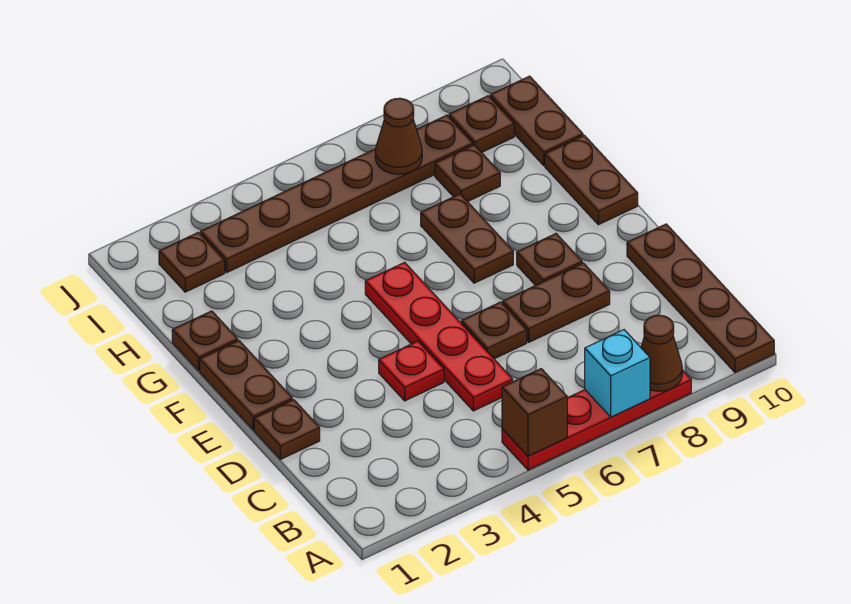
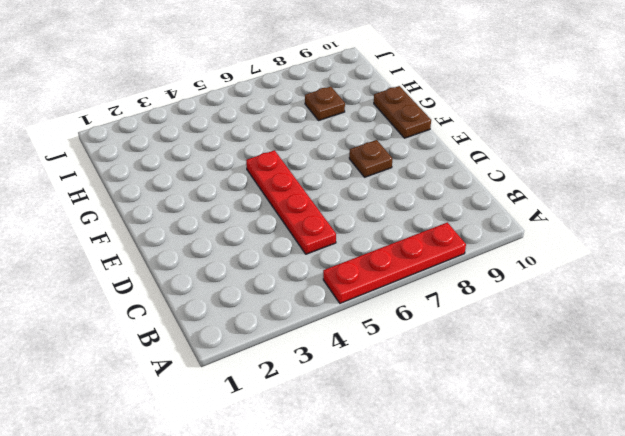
none -> brown 1x4 plate [627,224,774,372]
none -> brown 1x1 plate [254,400,320,459]
none -> red 1x1 plate [379,341,444,401]

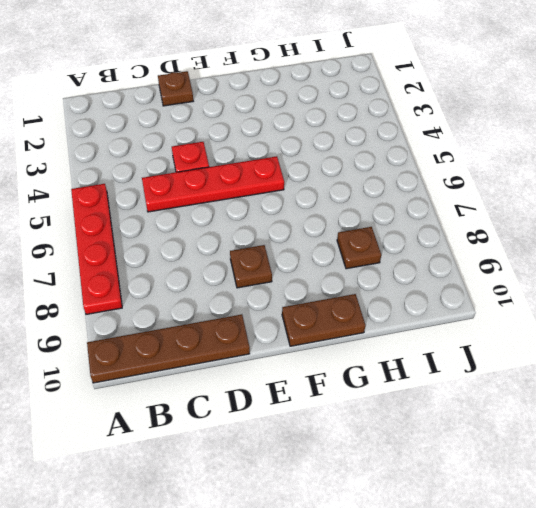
none -> brown 1x1 plate [461,302,527,359]
none -> brown 1x2 plate [503,263,610,342]
none -> brown 1x2 plate [200,341,292,430]

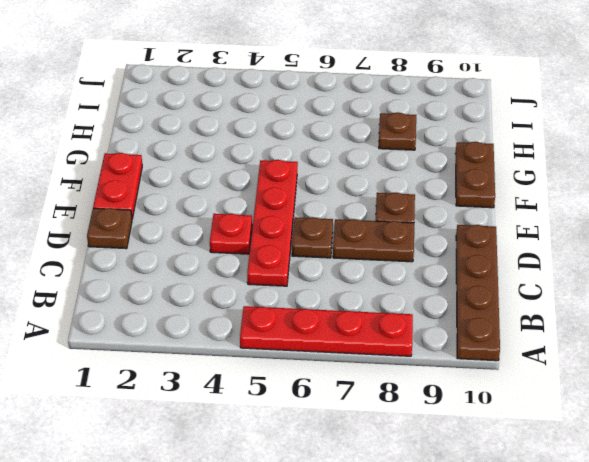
red 1x2 plate [93,153,142,219] -> brown 1x2 plate [200,341,292,430]
none -> brown 1x2 plate [421,194,513,283]
none -> brown 1x1 plate [172,311,238,371]
none -> brown 1x2 plate [490,76,583,165]

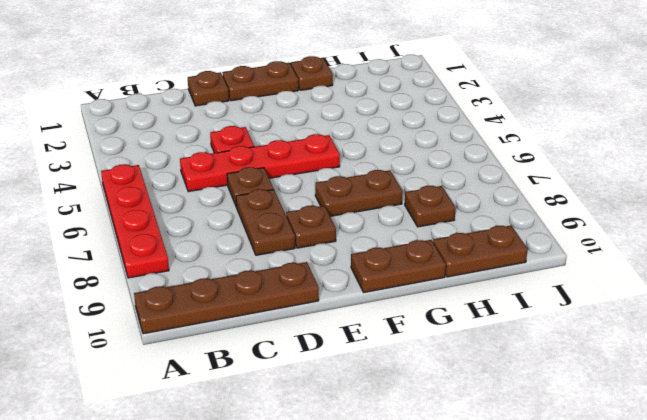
none -> brown 1x1 plate [159,232,225,292]
none -> brown 1x6 plate [201,115,473,272]
none -> brown 1x1 plate [449,96,514,153]

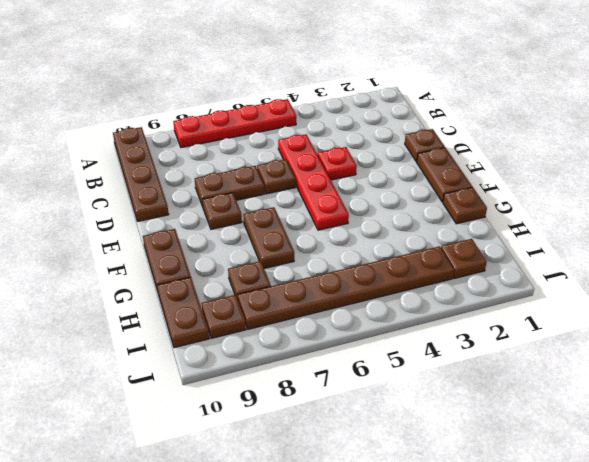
none -> brown 1x1 brick [502,369,567,456]
none -> cyan 1x1 brick [585,330,650,417]
none -> brown 1x1 cone [641,315,682,391]

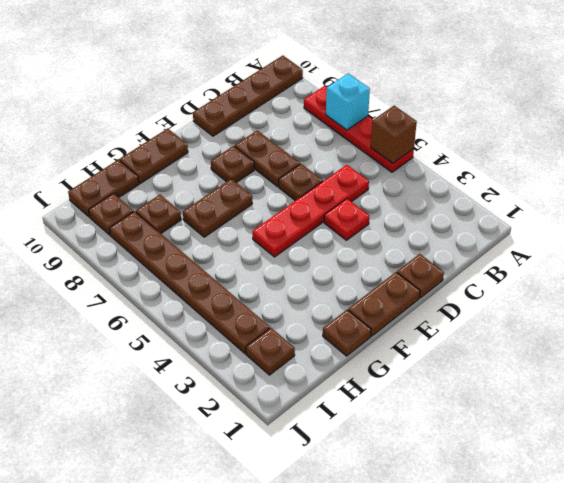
none -> brown 1x1 cone [641,315,682,391]
none -> brown 1x1 cone [375,98,422,174]

